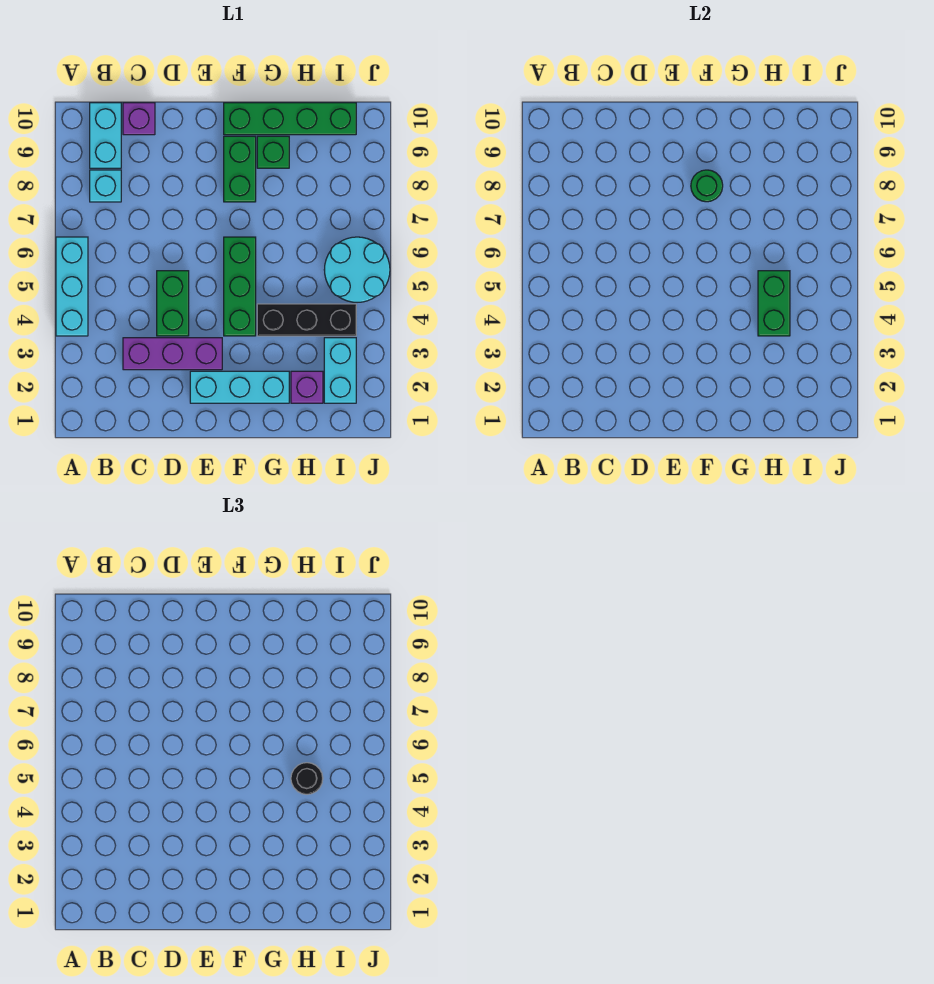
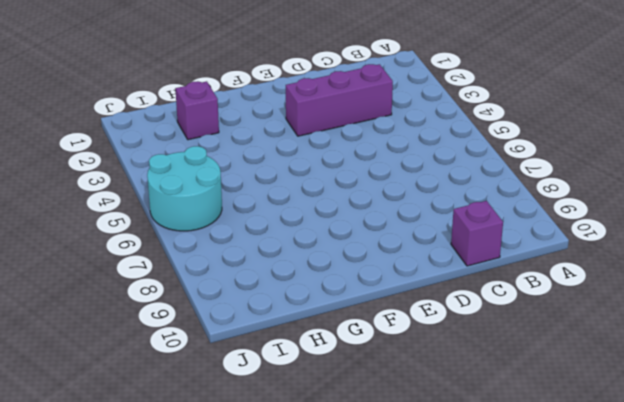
none -> cyan 1x3 brick [56,237,88,336]
none -> cyan 1x1 brick [90,170,121,202]
none -> cyan 1x2 brick [90,103,121,168]

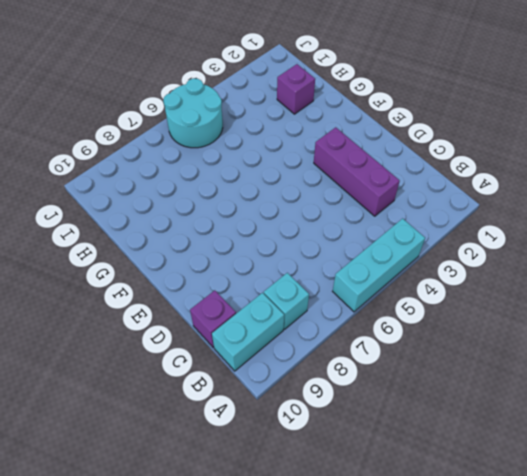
none -> green 1x2 brick [157,271,189,336]
none -> cyan 1x3 brick [190,371,289,403]
none -> green 1x3 brick [224,237,256,336]

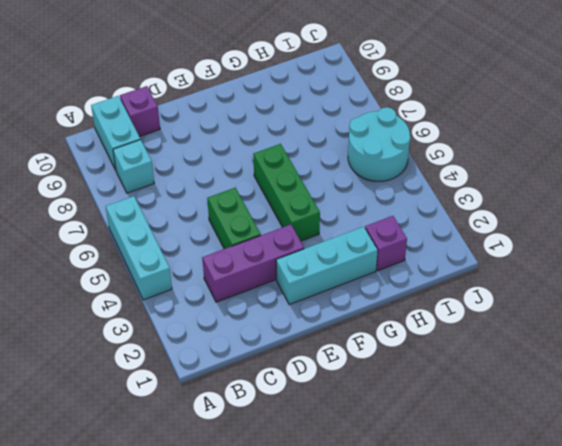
none -> green 1x2 brick [224,136,256,202]
none -> green 1x4 brick [224,103,356,135]
none -> black 1x3 brick [257,304,356,336]

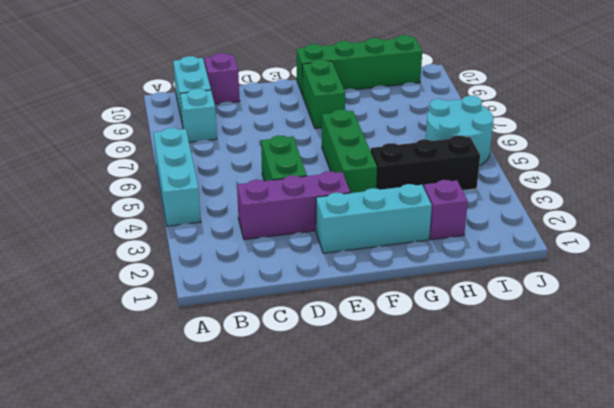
none -> green 1x1 brick [257,136,289,168]
none -> cyan 1x2 brick [324,338,356,403]
none -> green 1x1 round brick [691,170,723,202]

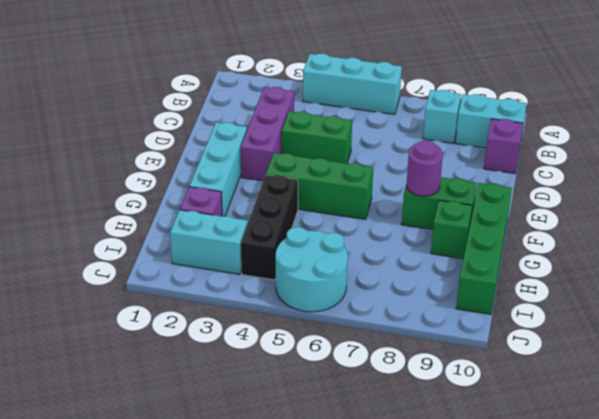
purple 1x1 round brick [407,141,443,196] -> green 1x1 round brick [691,170,723,202]
none -> green 1x2 brick [758,271,790,336]
none -> black 1x1 round brick [291,763,323,794]

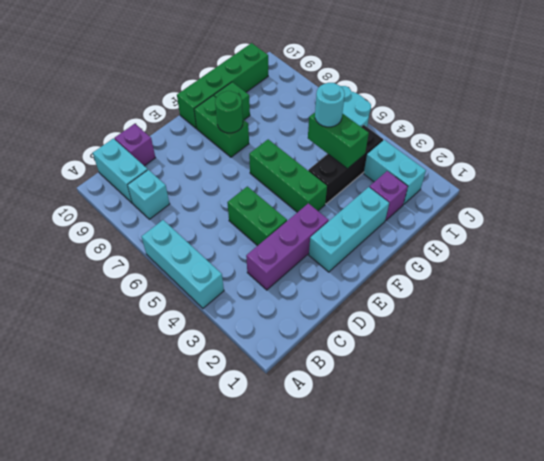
cyan 1x1 round brick [315,83,345,127] -> black 1x1 round brick [291,763,323,794]

